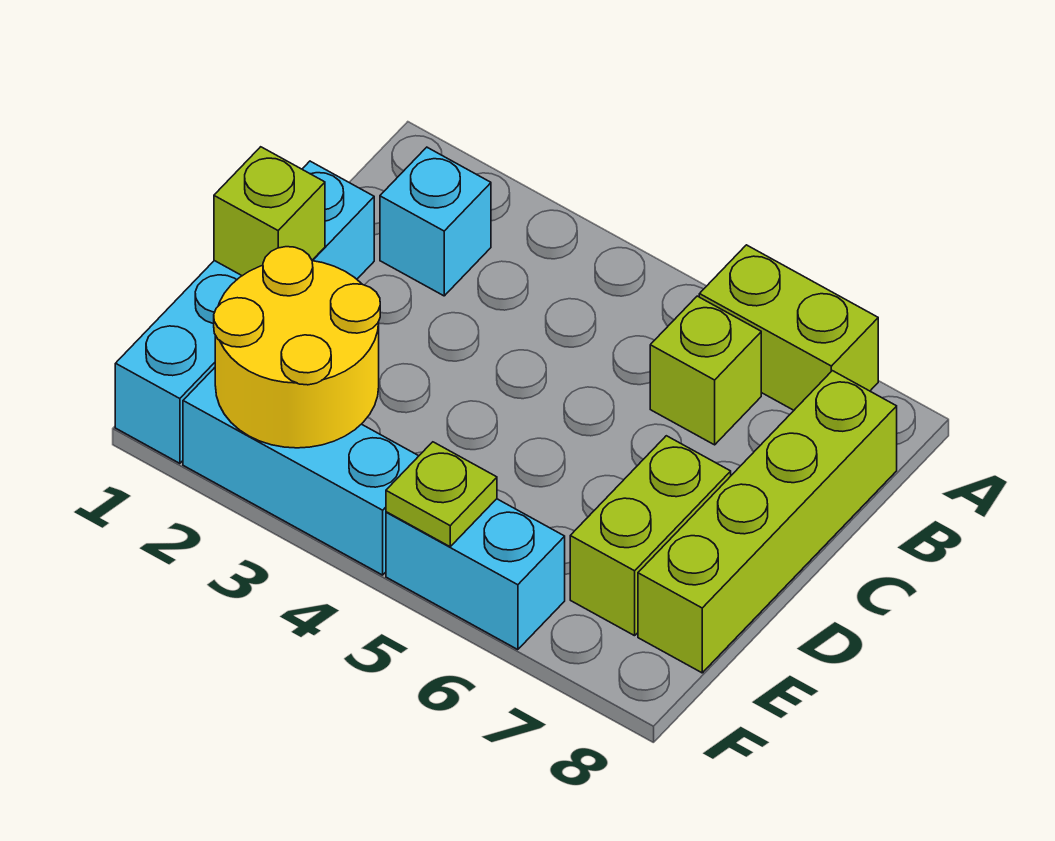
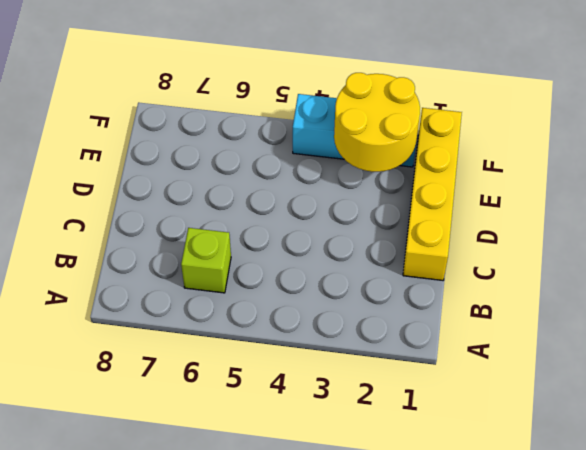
yellow 1x4 brick [403,108,462,280] -> cyan 1x4 brick [115,161,374,463]
none -> lime 1x2 brick [699,245,878,410]
none -> cyan 1x1 brick [380,147,491,296]

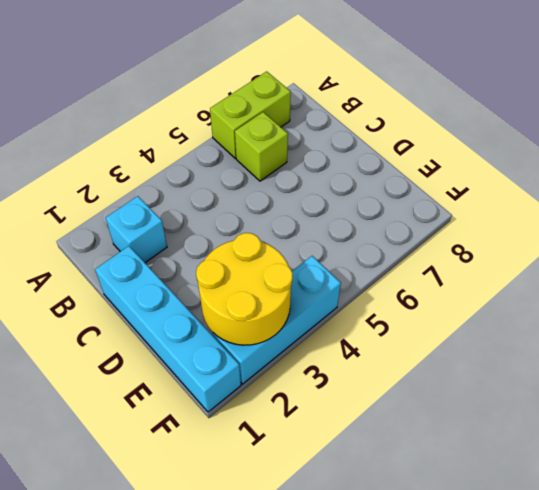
none -> lime 1x4 brick [638,371,897,673]
none -> lime 1x2 brick [570,436,731,636]

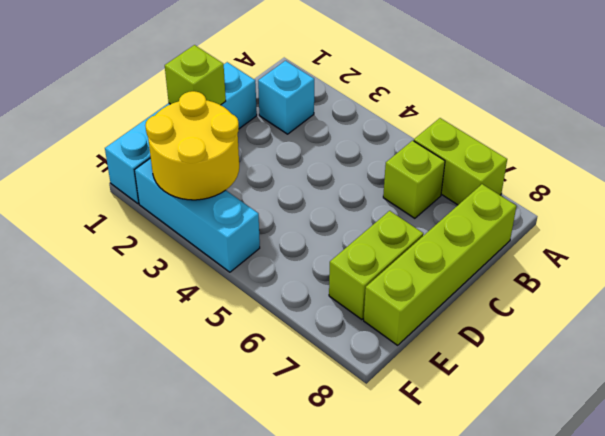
none -> cyan 1x2 brick [386,499,565,650]
none -> lime 1x1 plate [386,442,497,547]

